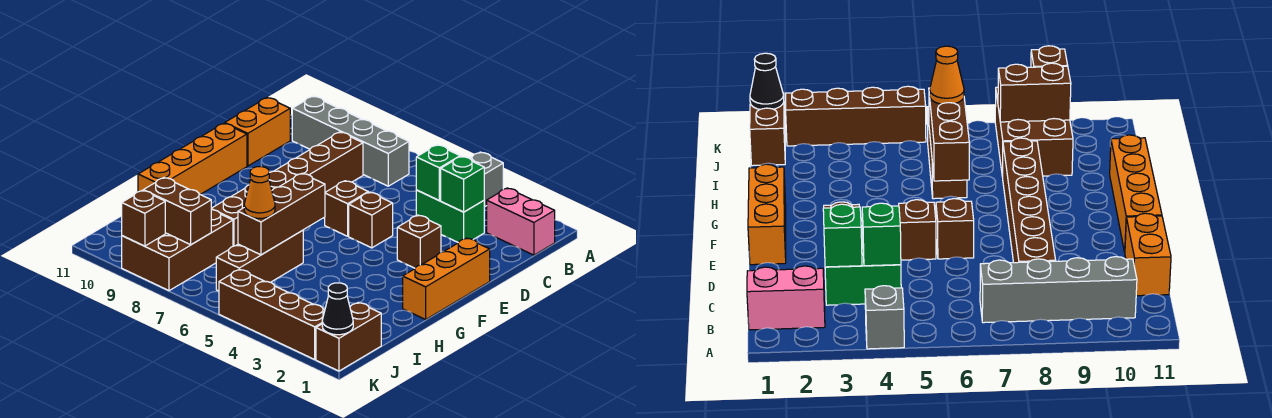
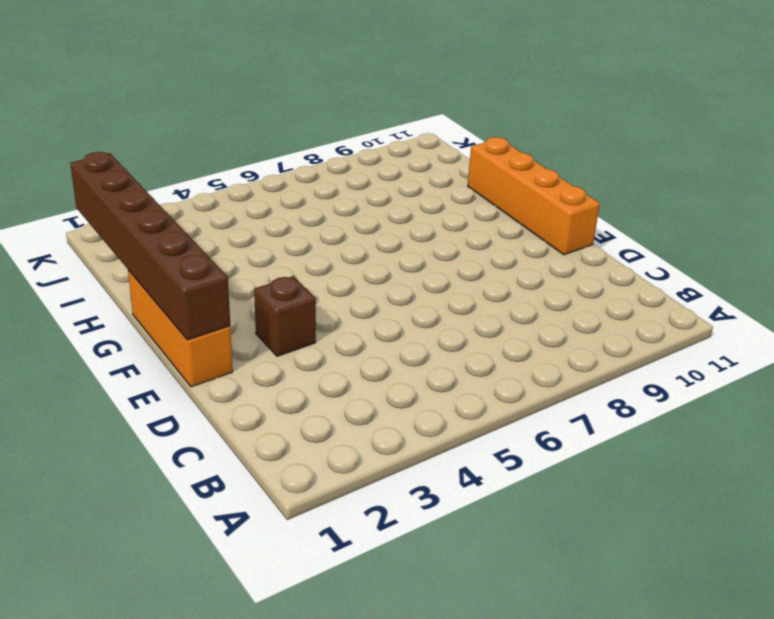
brown 1x6 brick [70,152,230,340] -> brown 1x6 brick moved to [211,132,363,246]
none -> grey 1x1 brick [470,152,503,207]
none -> pink 1x2 brick [487,188,555,255]
none -> grey 1x4 brick [292,96,409,186]

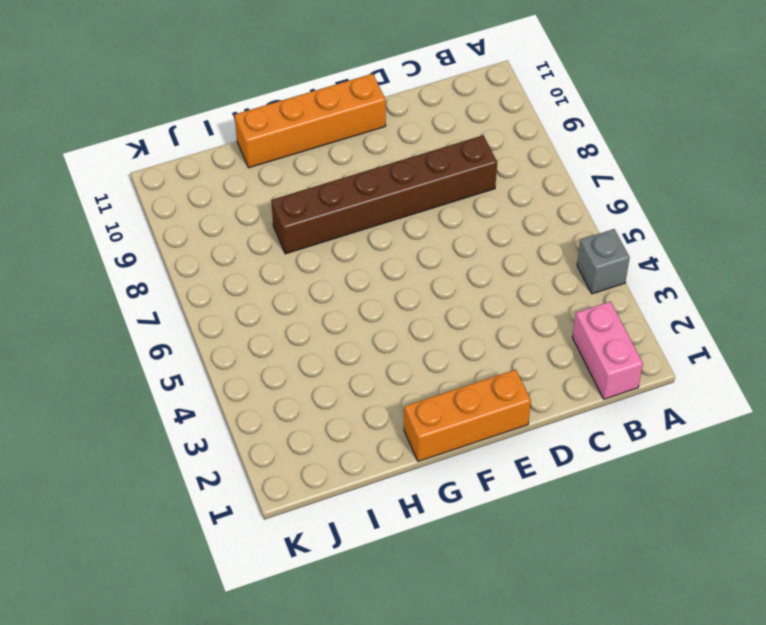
none -> grey 1x4 brick [292,96,409,186]
none -> green 1x2 brick [416,190,484,242]
none -> orange 1x2 brick [225,98,290,166]

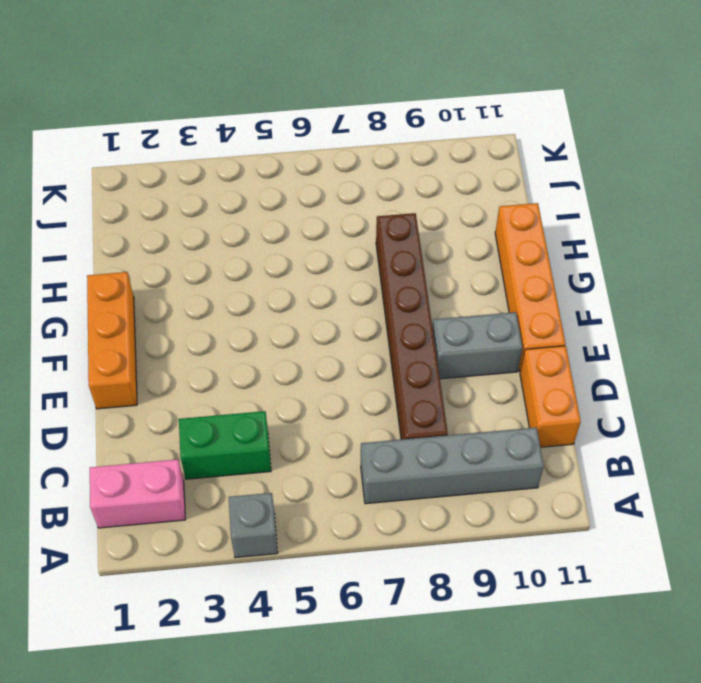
grey 1x2 brick [432,312,523,379] -> none
none -> brown 1x1 brick [397,215,441,268]
none -> brown 1x1 brick [349,192,393,248]
none -> brown 1x1 brick [325,181,368,236]

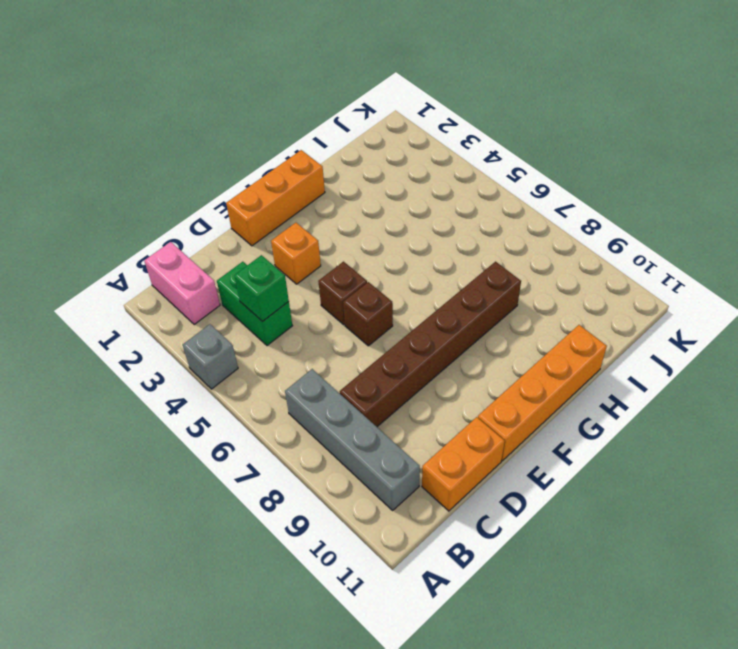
orange 1x1 brick [271,223,321,284] -> brown 1x1 brick [397,215,441,268]
none -> brown 1x3 brick [216,230,303,291]
none -> brown 2x3 brick [122,210,233,291]
none -> brown 1x2 brick [316,303,381,371]

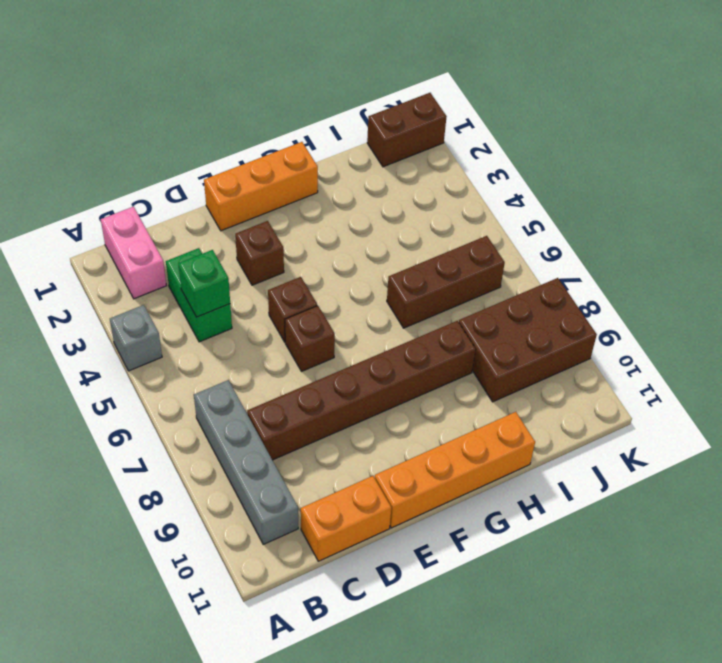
none -> brown 1x4 brick [219,269,325,359]
none -> green 1x1 brick [441,156,484,212]
none -> brown 1x3 brick [238,173,325,255]

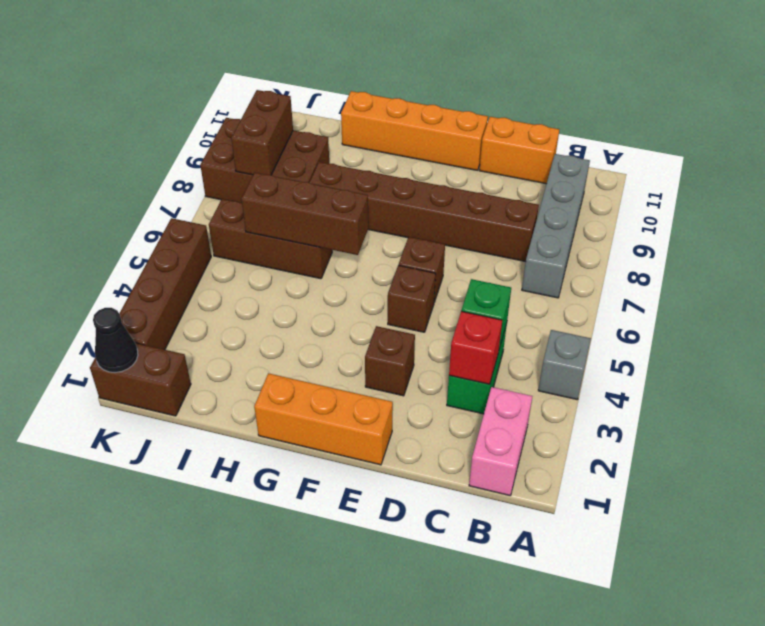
red 1x1 brick [449,311,502,384] -> green 1x1 brick [441,156,484,212]
none -> brown 1x1 brick [122,190,165,246]
none -> orange 1x1 cone [244,167,275,218]

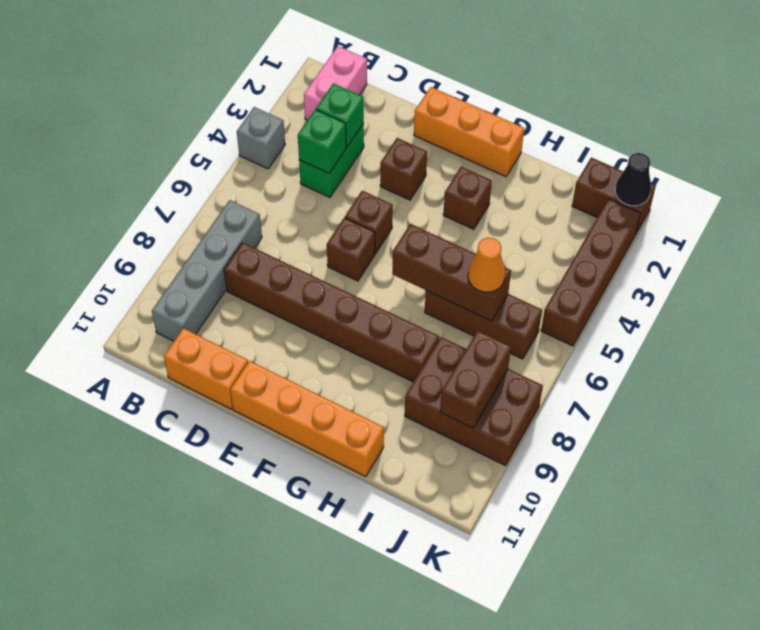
brown 1x1 brick [443,167,492,229] -> brown 1x1 brick moved to [122,190,165,246]

